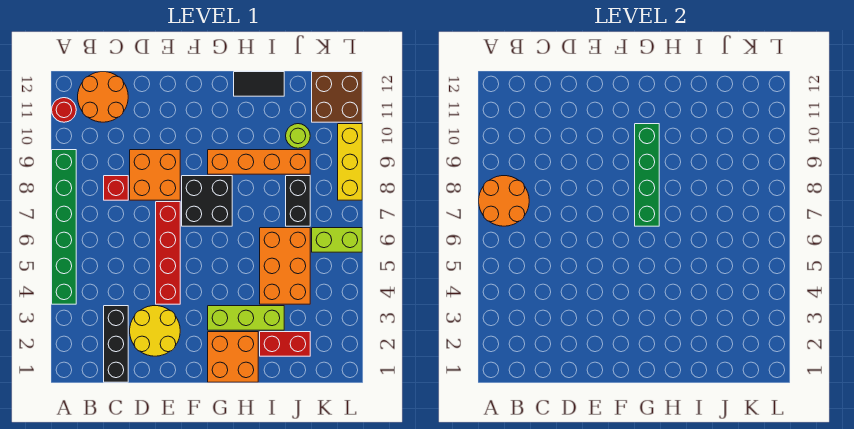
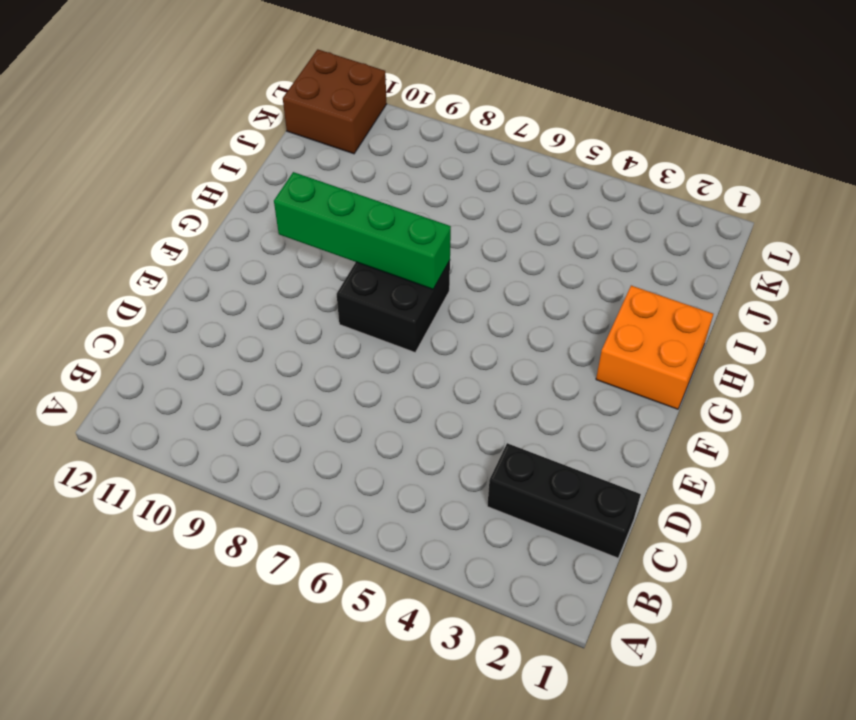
none -> green 1x6 brick [52,150,76,304]
none -> red 1x1 round brick [52,98,76,122]
none -> orange 2x2 round brick [78,72,128,122]

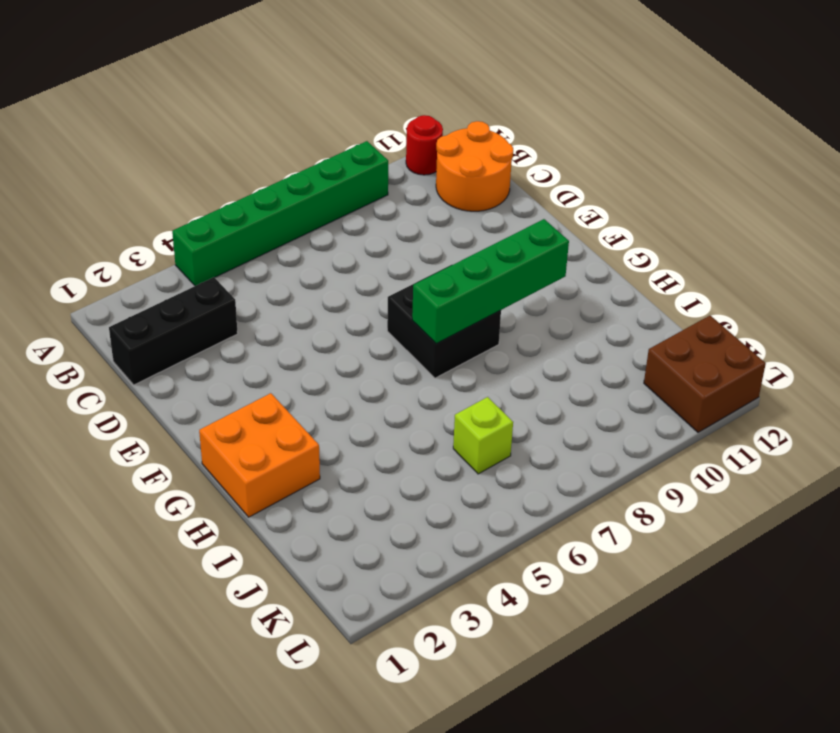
lime 1x1 brick [453,397,513,474] -> orange 2x3 brick [260,228,310,304]
none -> red 1x1 brick [104,176,128,200]
none -> yellow 2x2 round brick [130,306,180,356]
none -> orange 2x2 brick [130,150,180,200]

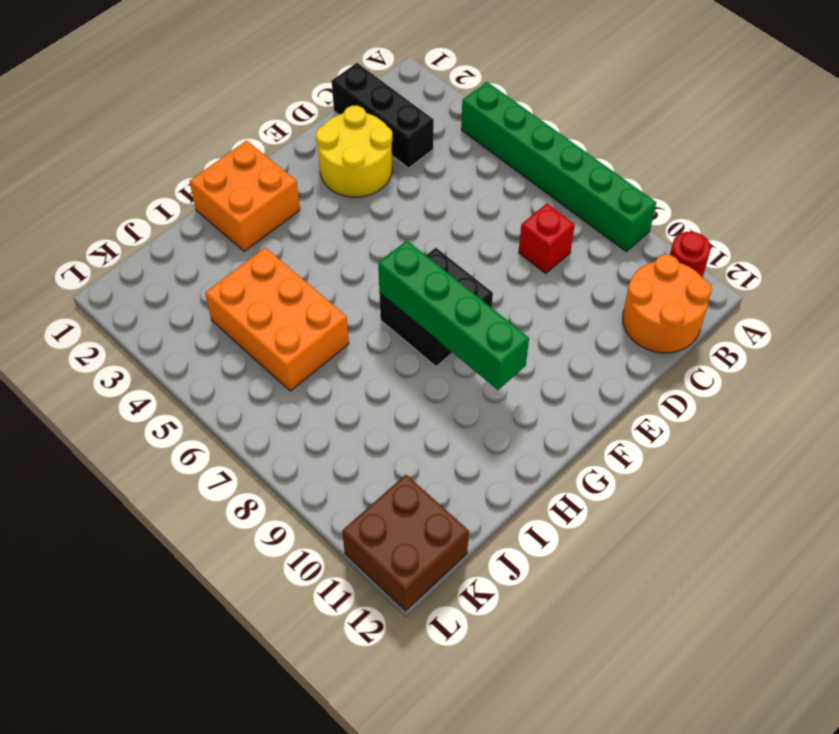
none -> orange 2x2 brick [130,150,180,200]
none -> red 1x4 brick [156,202,180,304]
none -> lime 1x3 brick [208,306,284,330]

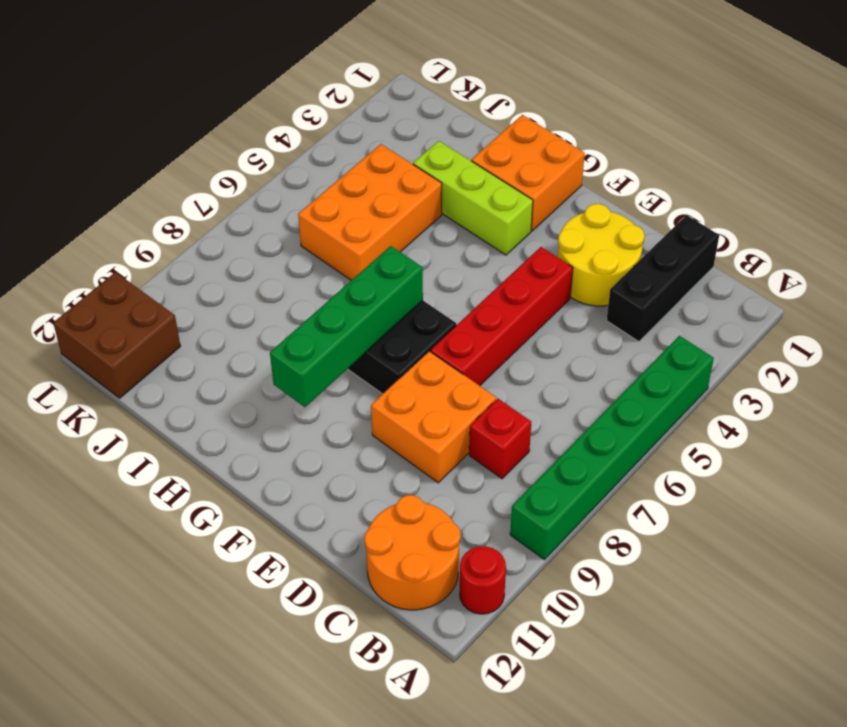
none -> orange 1x4 brick [208,150,310,174]
none -> black 1x2 tile [234,72,284,96]
none -> red 1x2 brick [260,332,310,356]

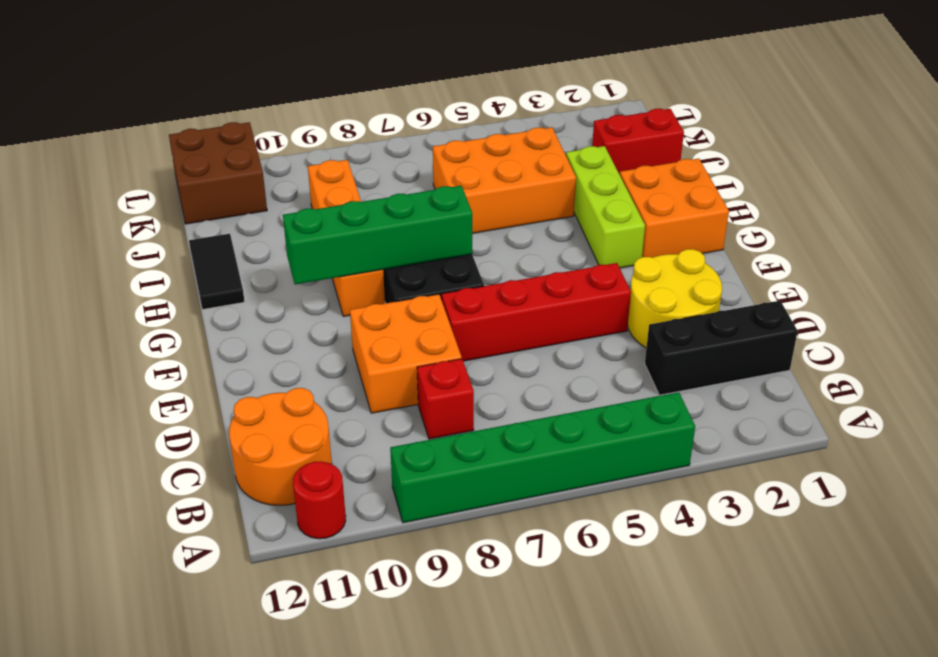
red 1x2 brick [592,109,684,174] -> red 1x2 brick turned to [260,332,310,356]
none -> black 1x2 brick [286,176,310,226]
none -> lime 1x1 round brick [286,124,310,148]
none -> lime 1x2 brick [312,228,362,252]

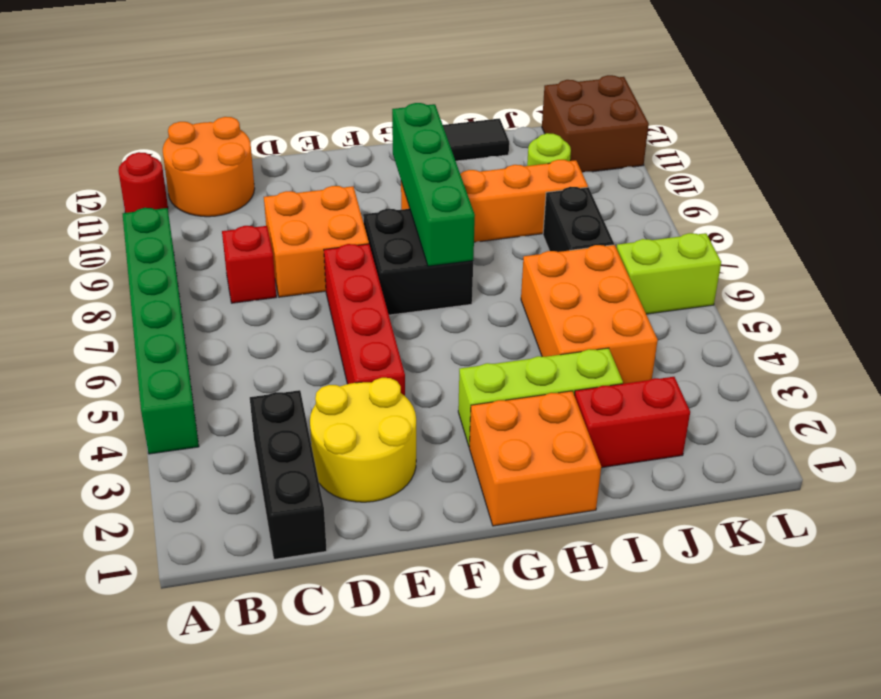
none -> yellow 1x3 brick [338,124,362,200]
none -> orange 2x2 round brick [479,176,529,226]

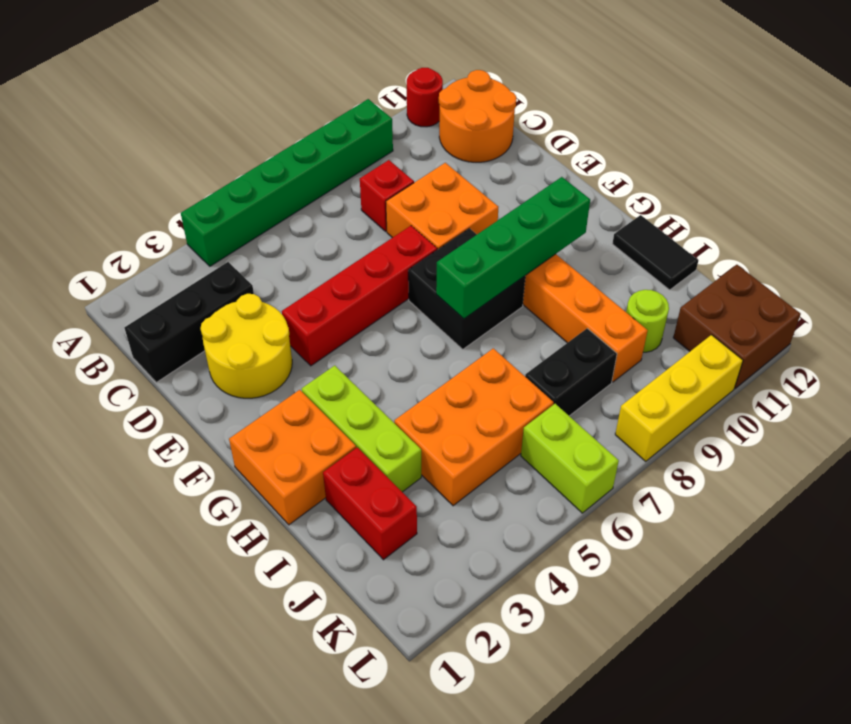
none -> orange 2x2 round brick [479,176,529,226]

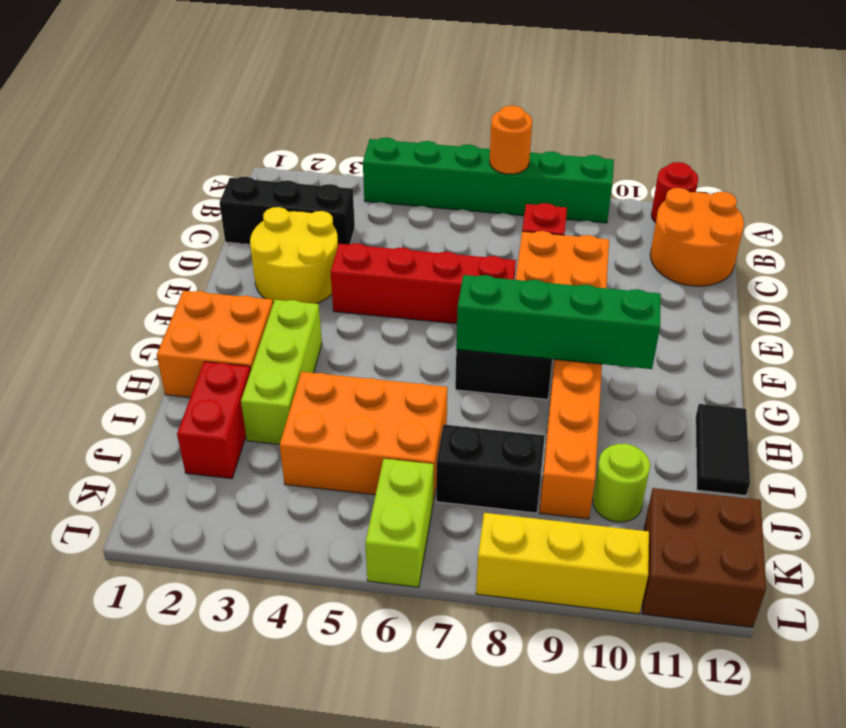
orange 1x1 round brick [490,105,532,174] -> orange 2x2 round brick [479,176,529,226]

